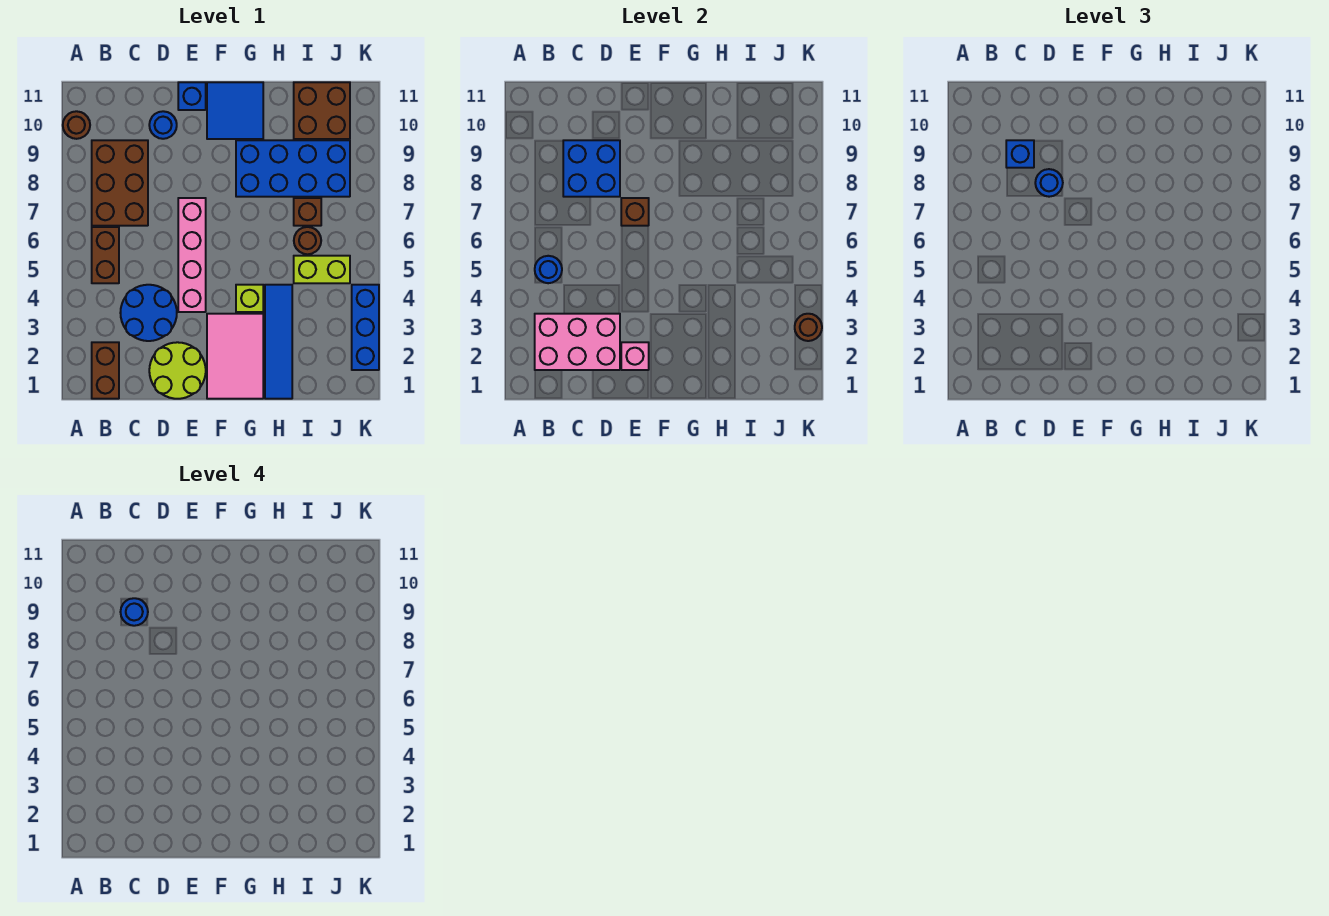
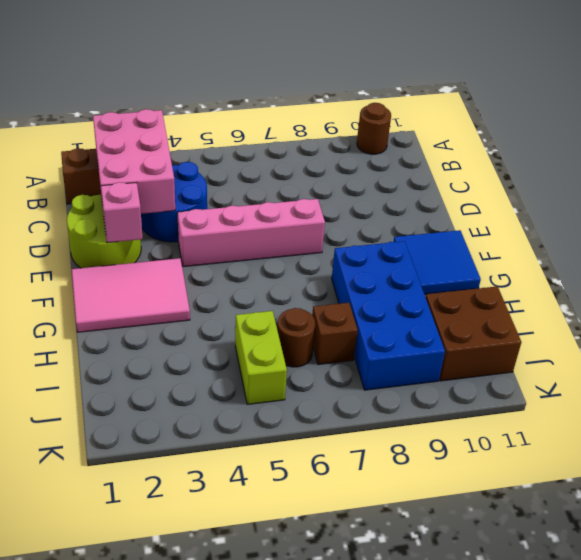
none -> brown 1x2 brick [92,227,119,283]
none -> brown 2x3 brick [92,140,148,226]
none -> blue 1x1 round brick [149,111,177,139]

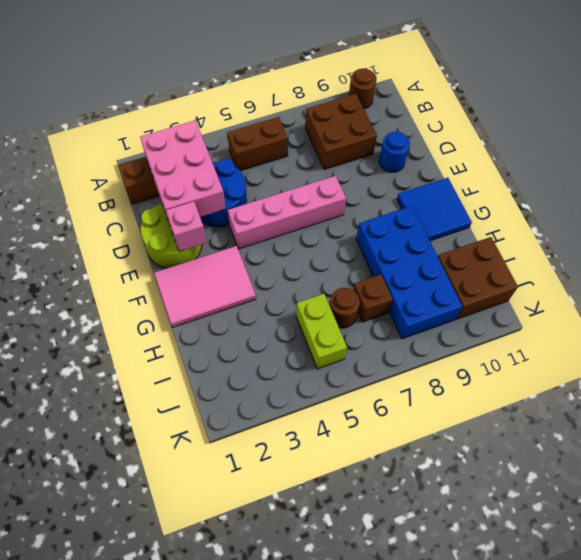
brown 2x2 brick [305,94,377,169] -> brown 2x3 brick [92,140,148,226]
none -> blue 1x1 brick [178,82,206,110]
none -> lime 1x1 brick [236,285,263,312]
none -> blue 1x4 tile [265,285,292,399]

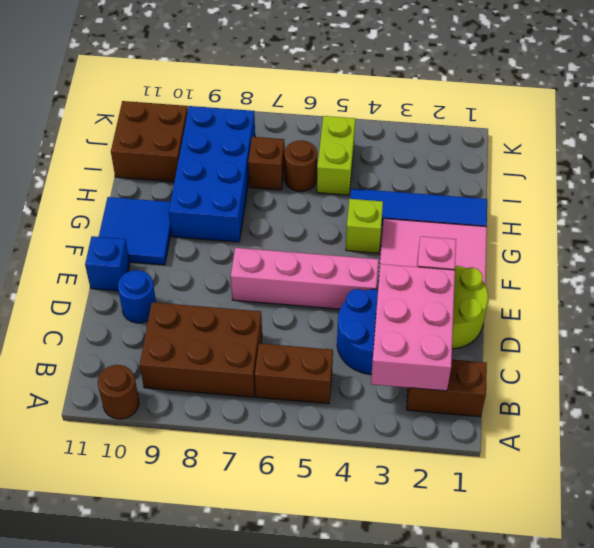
none -> blue 1x3 brick [352,285,379,370]
none -> blue 1x1 round brick [535,256,562,283]
none -> blue 2x2 brick [563,140,620,197]

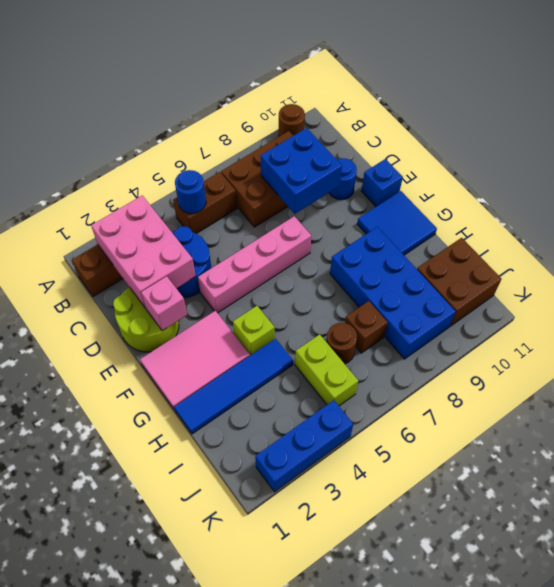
none -> brown 1x1 brick [621,198,649,226]
none -> brown 1x1 round brick [795,314,822,341]
none -> blue 1x1 brick [1006,140,1034,168]

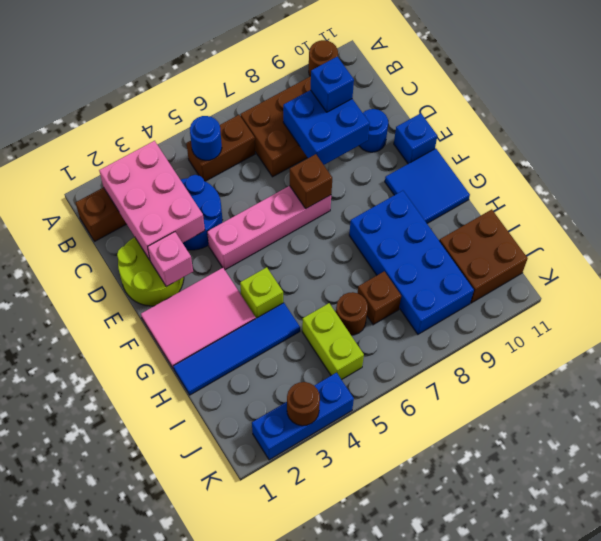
none -> blue 1x1 round brick [1035,169,1063,197]
none -> blue 1x1 round brick [121,598,148,626]

